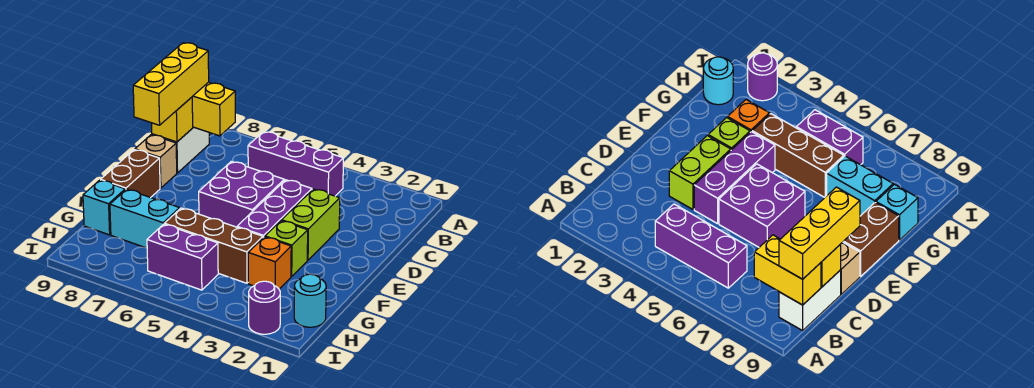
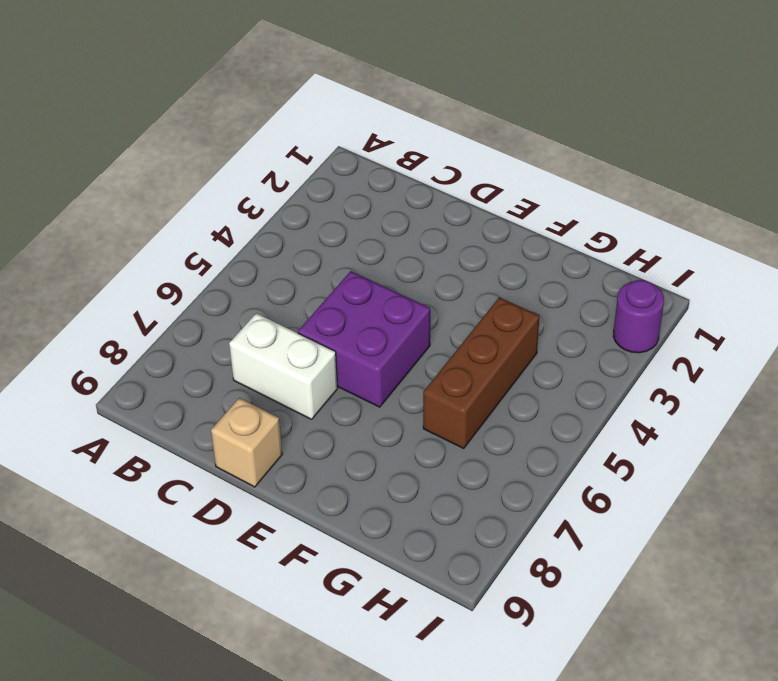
white 1x2 brick [229,313,338,419] -> white 1x2 brick moved to [152,127,209,173]
none -> purple 1x3 brick [248,132,343,196]
none -> lime 1x2 brick [282,189,340,260]
none -> purple 1x3 brick [237,180,312,238]

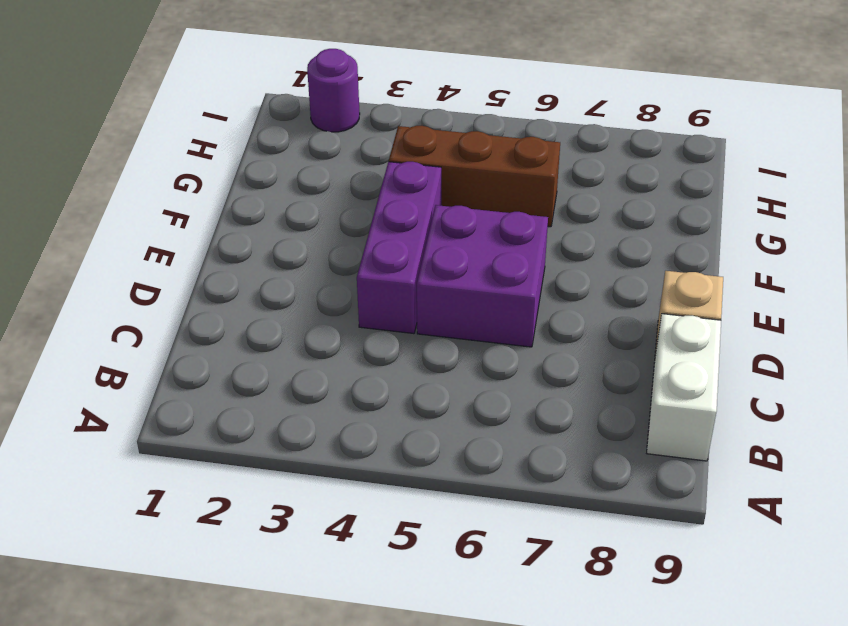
none -> purple 1x3 brick [248,132,343,196]
none -> lime 1x2 brick [282,189,340,260]
none -> brown 1x2 brick [101,150,160,198]

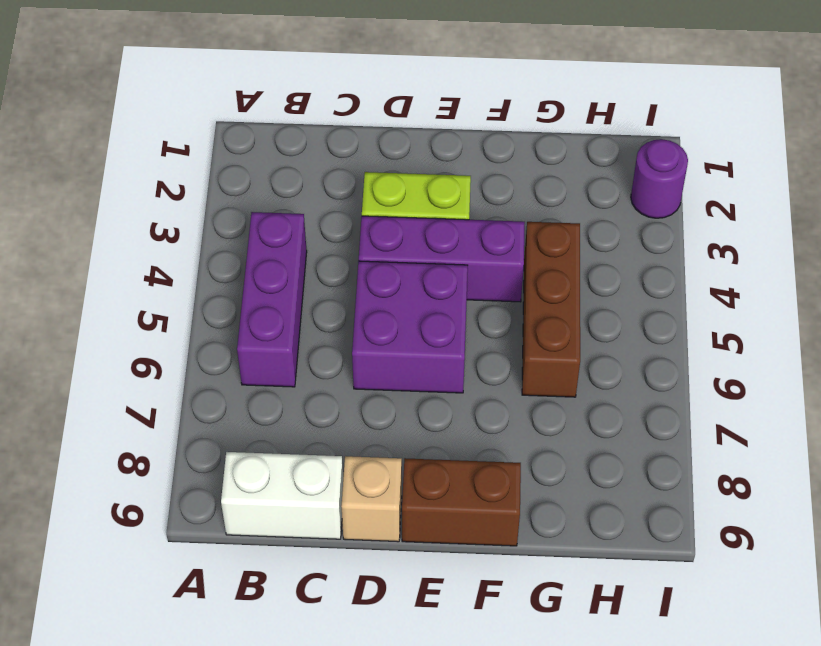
none -> lime 1x1 brick [265,221,308,277]
none -> orange 1x1 brick [248,237,291,289]
none -> cyan 1x2 brick [110,189,180,248]

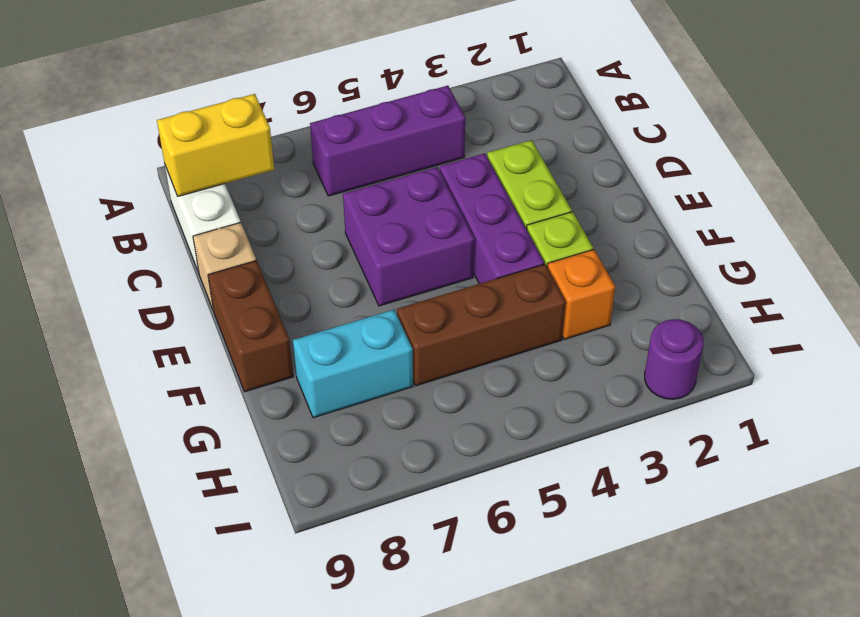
none -> cyan 1x1 brick [83,180,125,235]
none -> cyan 1x1 round brick [294,274,326,327]
none -> purple 1x2 brick [147,224,218,290]

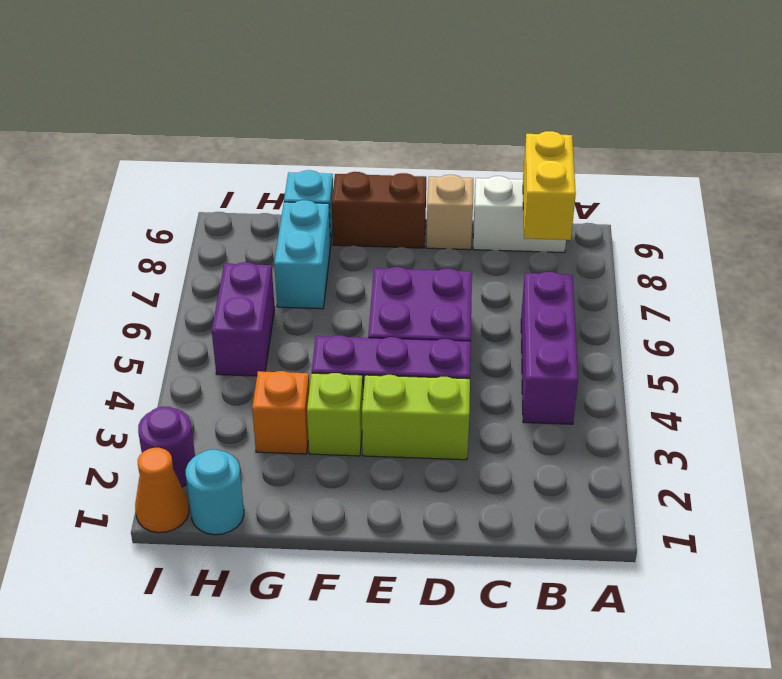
orange 1x1 cone [135,448,189,533] -> none
none -> brown 1x3 brick [165,208,263,283]
none -> yellow 1x1 brick [152,97,193,142]
none -> yellow 1x3 brick [133,43,209,125]

